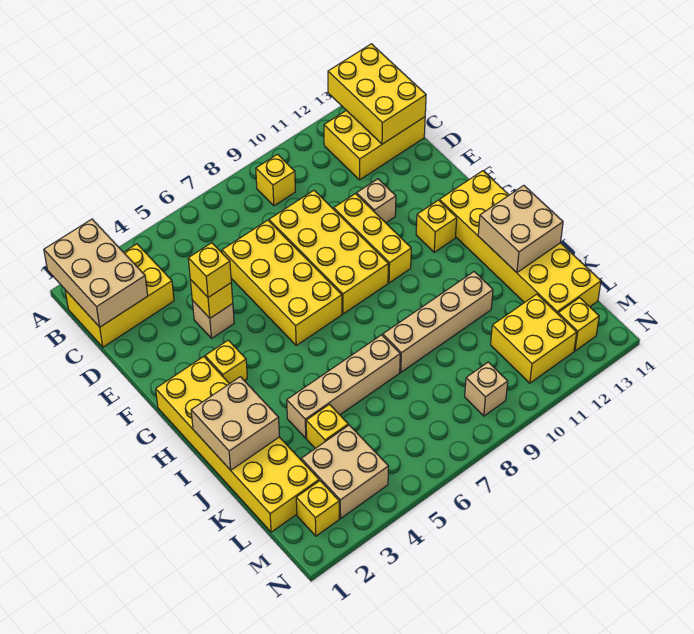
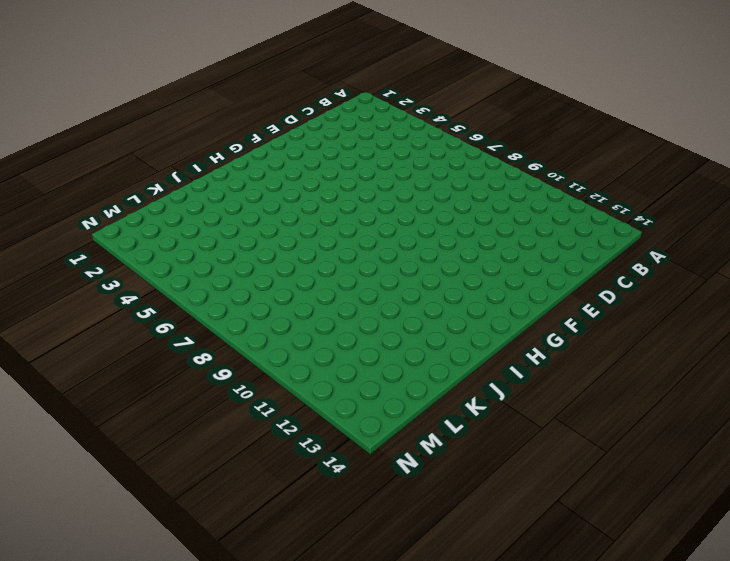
none -> yellow 2x3 brick [65,244,174,347]
none -> yellow 1x1 brick [256,154,295,206]
none -> yellow 2x3 brick [324,110,425,180]

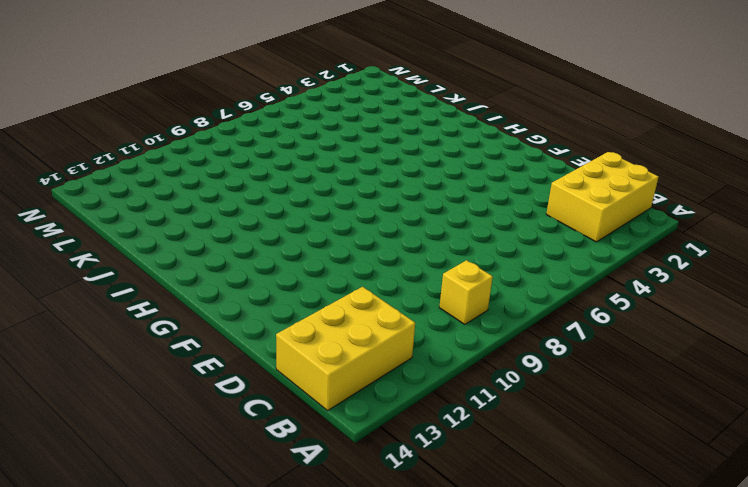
none -> yellow 2x4 brick [222,220,342,345]
none -> yellow 2x4 brick [269,190,388,314]
none -> tan 1x1 brick [192,300,234,338]

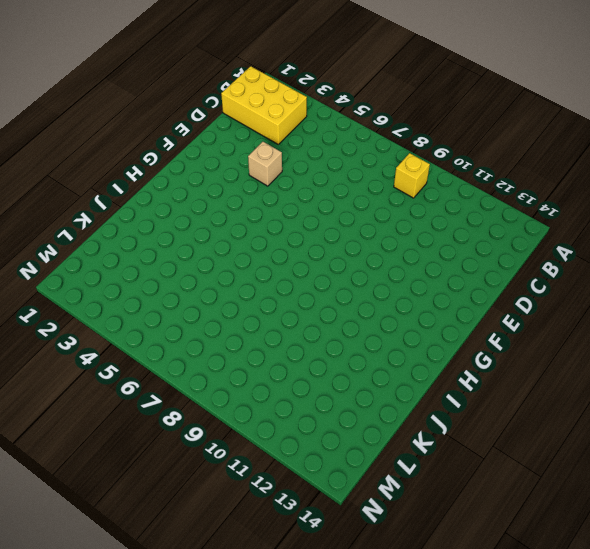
none -> yellow 2x3 brick [324,110,425,180]
none -> yellow 2x4 brick [222,220,342,345]
none -> yellow 2x4 brick [269,190,388,314]

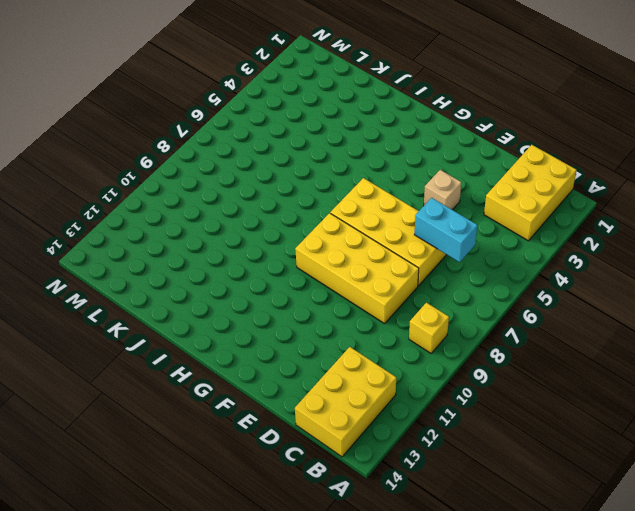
cyan 1x2 brick [415,198,477,262] -> none
none -> yellow 1x3 brick [334,194,411,283]
none -> tan 1x1 brick [357,179,396,223]
none -> yellow 2x6 brick [156,357,319,532]

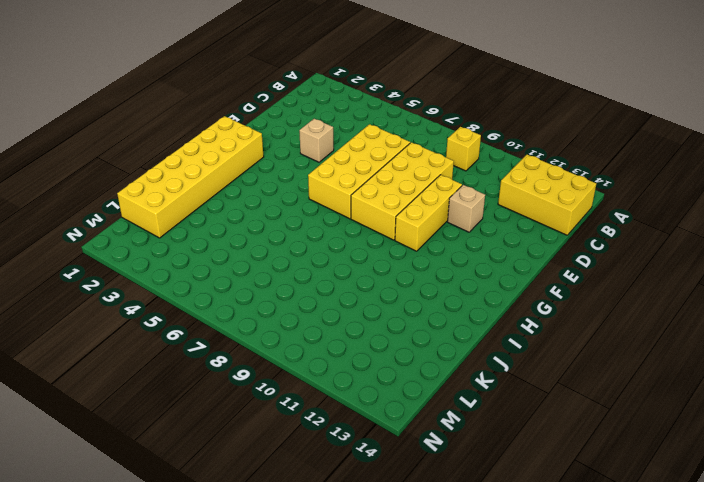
none -> yellow 2x3 brick [65,244,174,347]
none -> yellow 1x1 brick [205,340,247,384]
none -> yellow 1x1 brick [416,200,457,252]

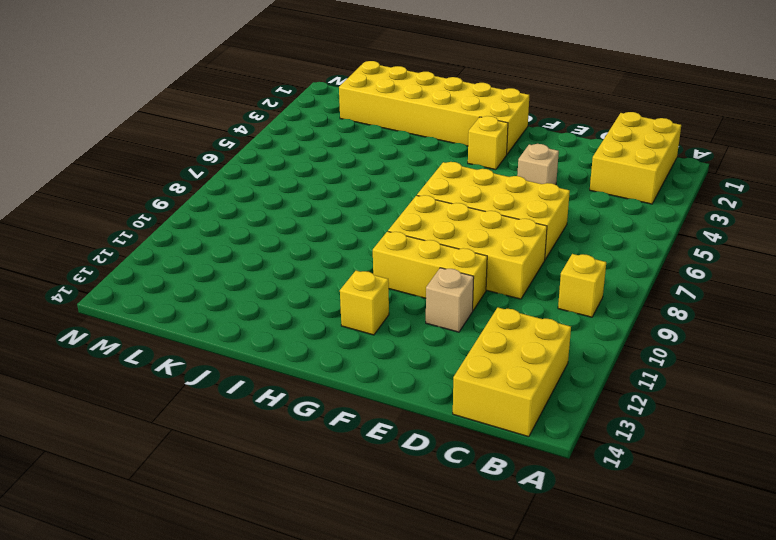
none -> yellow 2x6 brick [439,171,601,314]
none -> tan 1x4 brick [287,335,400,438]
none -> tan 1x4 brick [383,272,493,372]

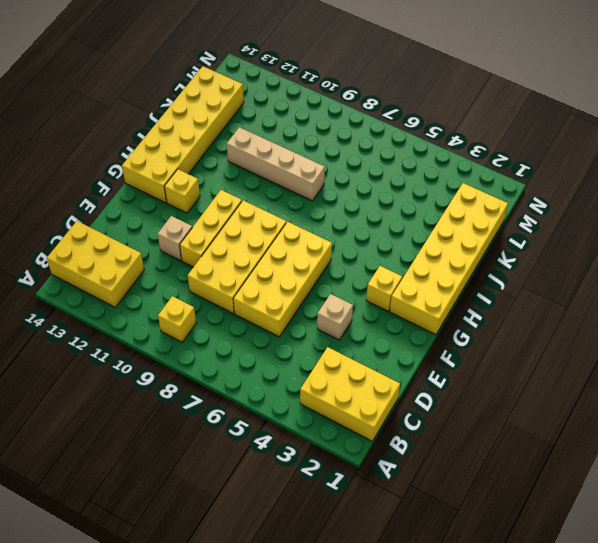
none -> tan 1x4 brick [287,335,400,438]
none -> yellow 1x1 brick [306,404,348,448]
none -> tan 2x2 brick [301,425,389,518]

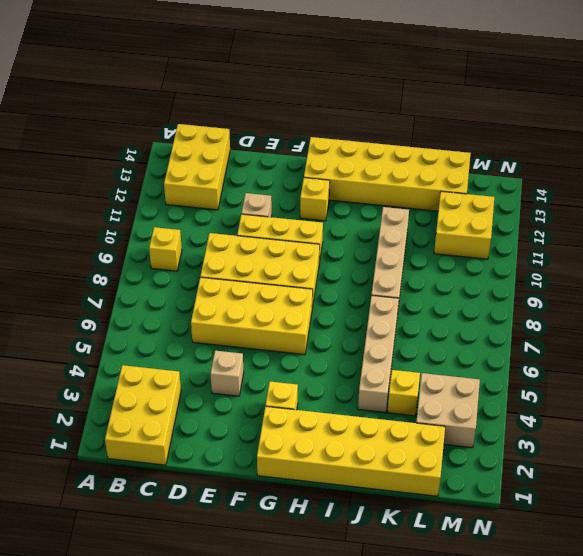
none -> yellow 1x1 brick [296,481,339,536]
none -> tan 1x1 brick [465,362,508,416]
none -> yellow 1x1 brick [558,298,599,351]

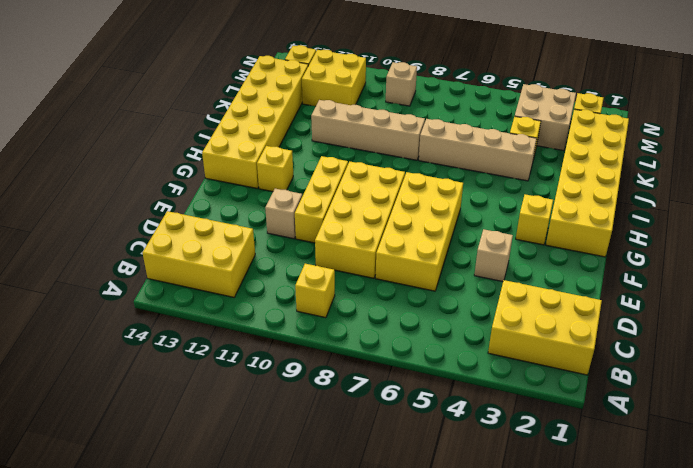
none -> tan 2x3 brick [44,219,148,327]
none -> yellow 2x3 brick [328,44,426,144]
none -> yellow 1x1 brick [190,279,233,318]

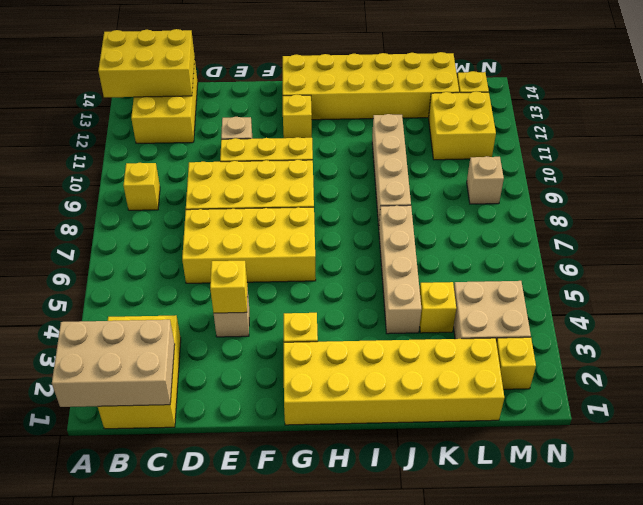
none -> tan 2x2 brick [191,377,279,470]
none -> tan 2x2 brick [478,186,563,273]
none -> yellow 1x1 brick [188,243,231,297]

